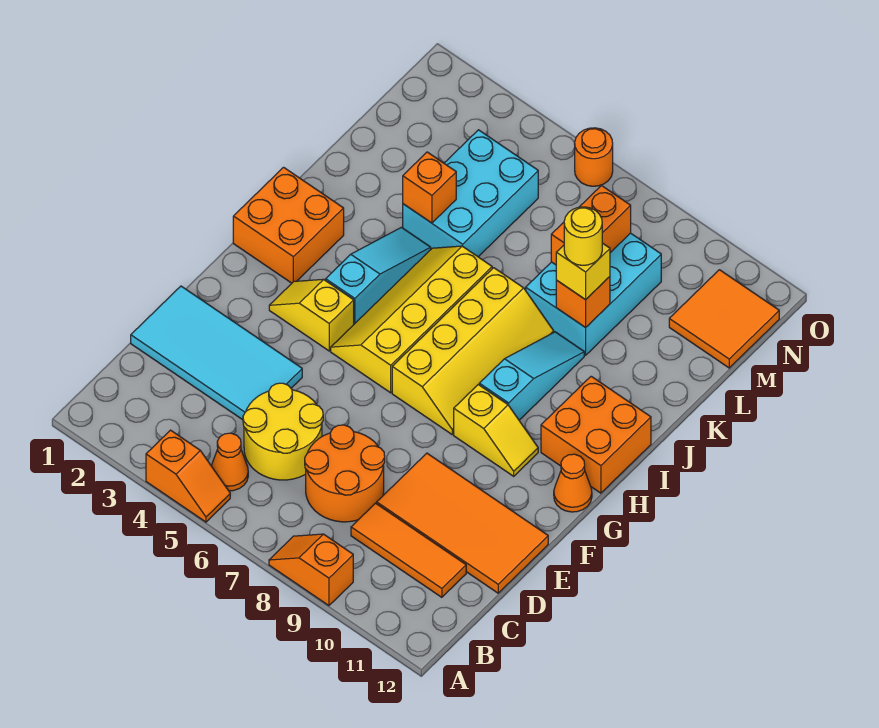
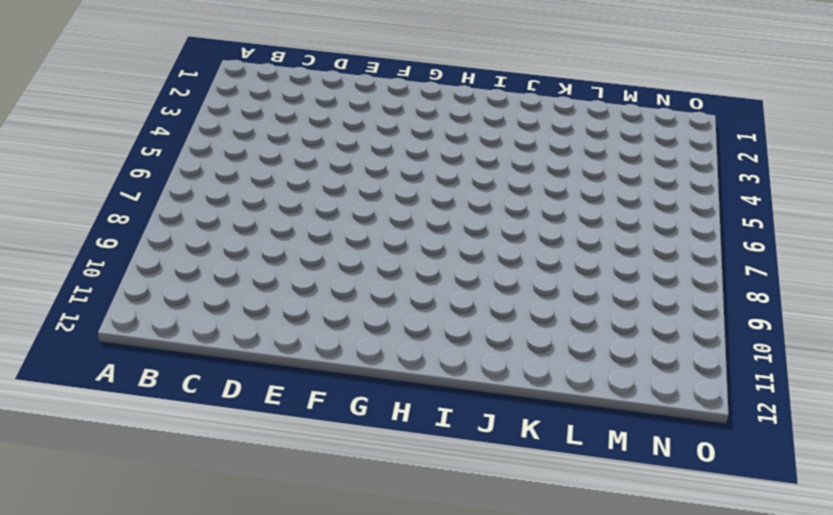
none -> orange 1x2 slope [146,430,230,522]
none -> orange 1x2 slope [269,534,353,606]
none -> orange 1x1 cone [211,433,248,491]

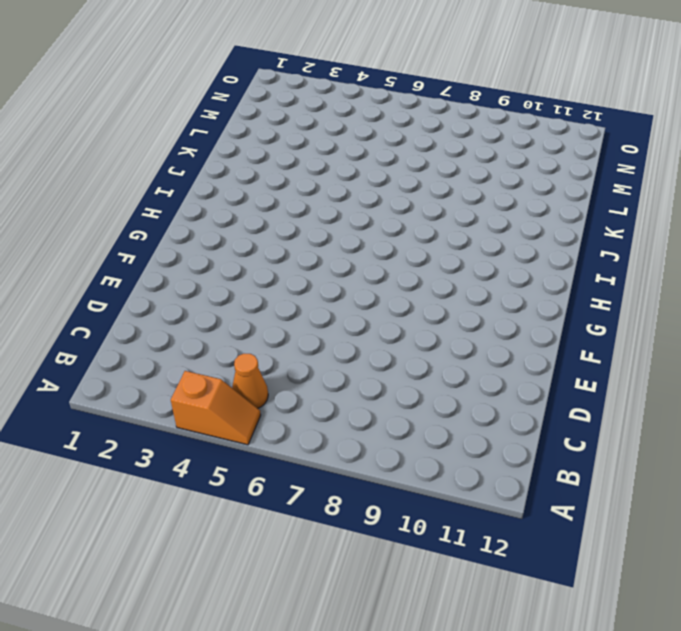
none -> orange 1x2 slope [269,534,353,606]
none -> yellow 2x2 round brick [243,383,323,480]
none -> orange 2x2 round brick [305,425,385,522]

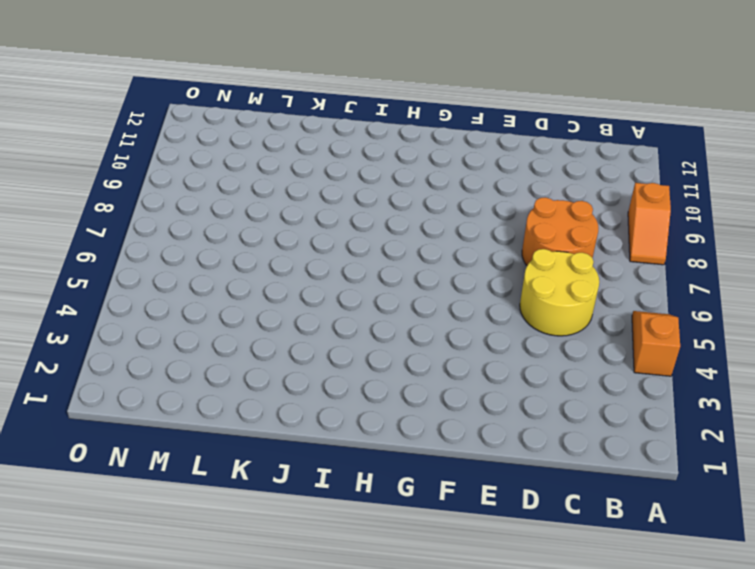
none -> orange 1x1 cone [211,433,248,491]
none -> orange 1x3 tile [351,503,466,597]
none -> cyan 2x4 tile [131,286,302,420]

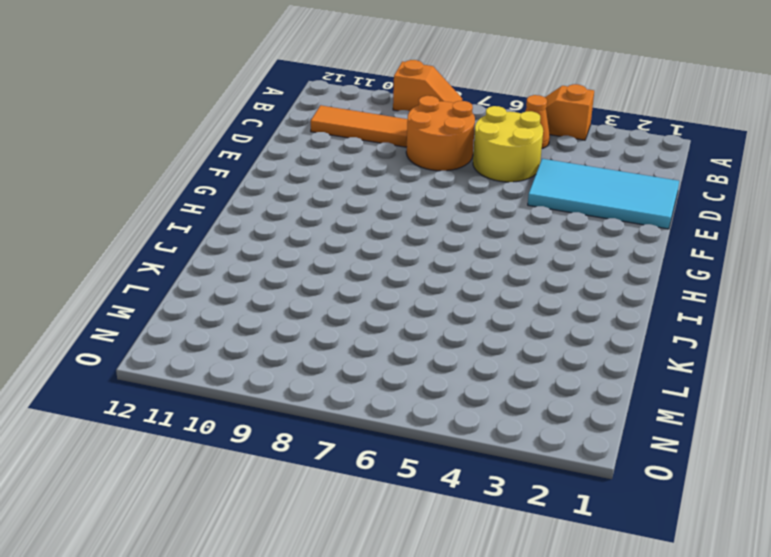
none -> orange 2x4 tile [377,453,548,593]
none -> yellow 1x2 slope [269,279,354,351]
none -> yellow 2x4 slope [331,246,492,393]

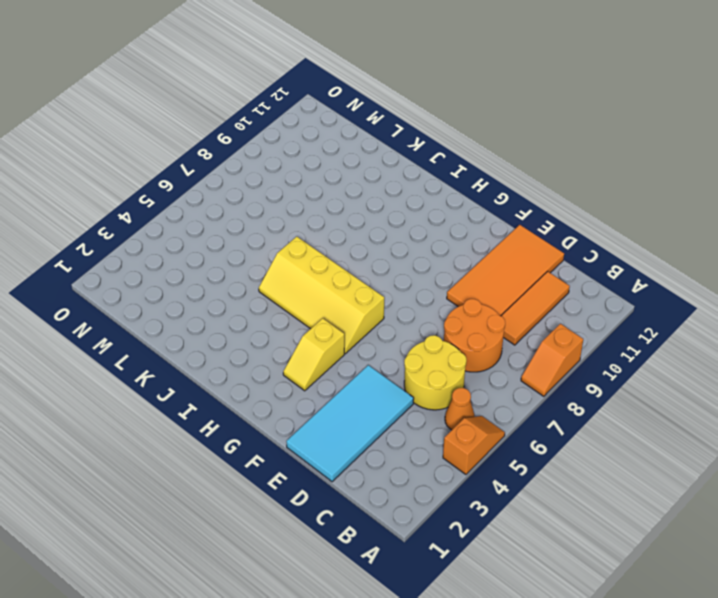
none -> yellow 2x4 slope [392,268,554,434]
none -> yellow 1x2 slope [454,385,538,476]
none -> orange 1x1 cone [554,454,592,512]

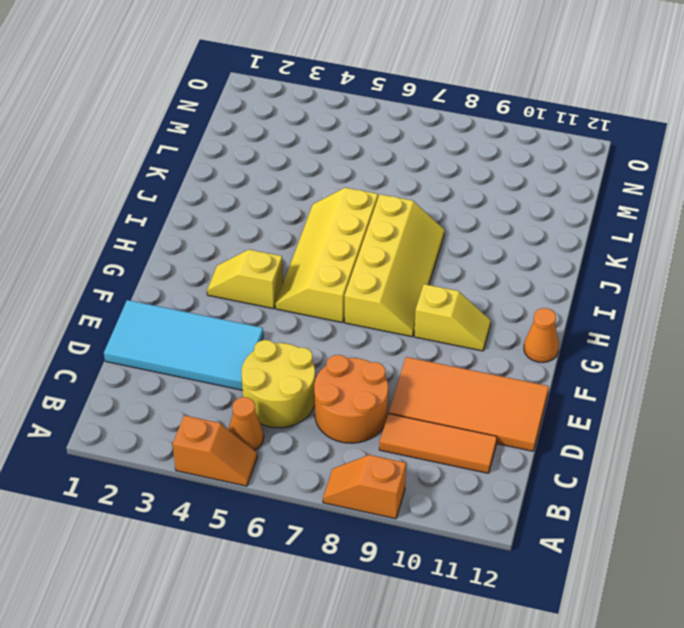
none -> orange 2x2 brick [233,167,344,283]
none -> cyan 1x3 slope [326,227,431,324]
none -> cyan 1x3 slope [479,332,584,420]

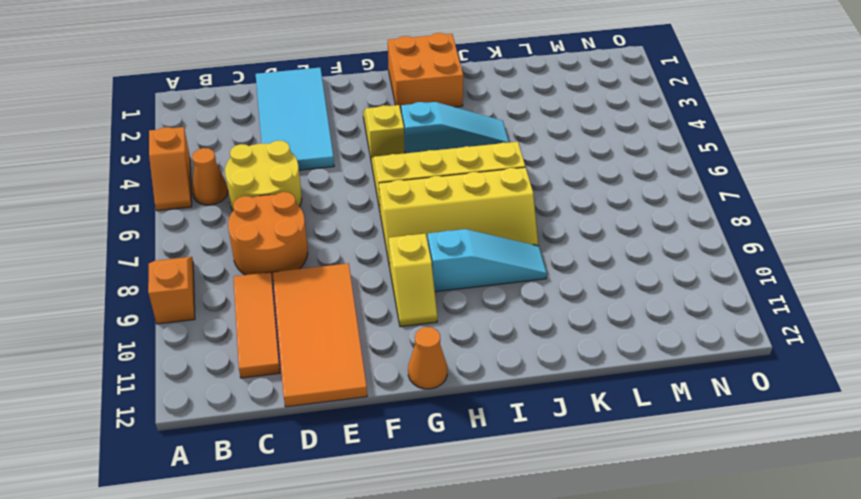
none -> orange 2x2 brick [541,376,651,493]
none -> cyan 2x3 brick [403,130,538,257]
none -> cyan 2x3 brick [526,233,661,355]

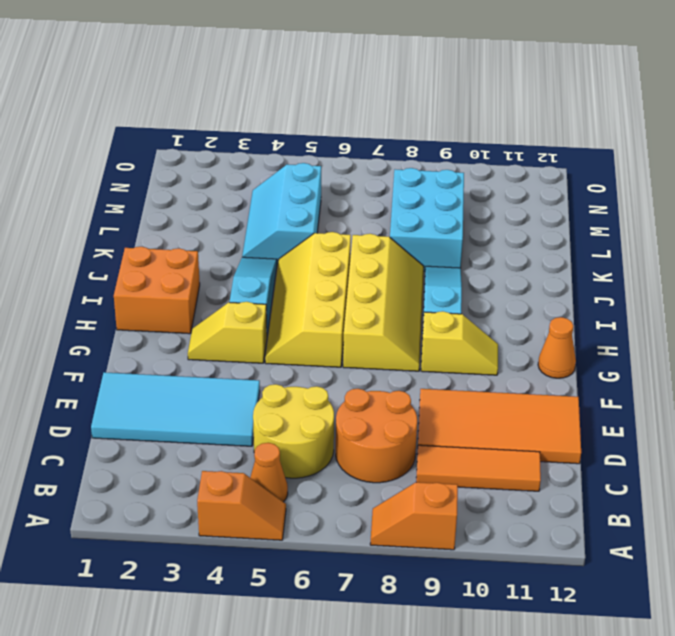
cyan 2x3 slope [242,163,321,264] -> cyan 2x3 brick [403,130,538,257]
none -> orange 2x2 brick [541,376,651,493]
none -> orange 2x2 tile [669,270,779,368]
none -> orange 1x1 round brick [575,128,613,186]

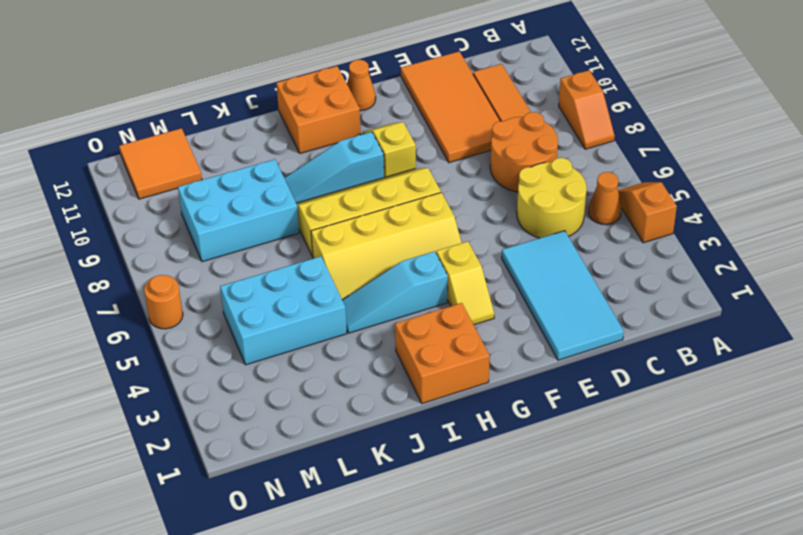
none -> orange 1x1 brick [403,152,456,223]
none -> orange 1x1 brick [556,277,610,328]
none -> orange 1x2 brick [551,186,631,265]

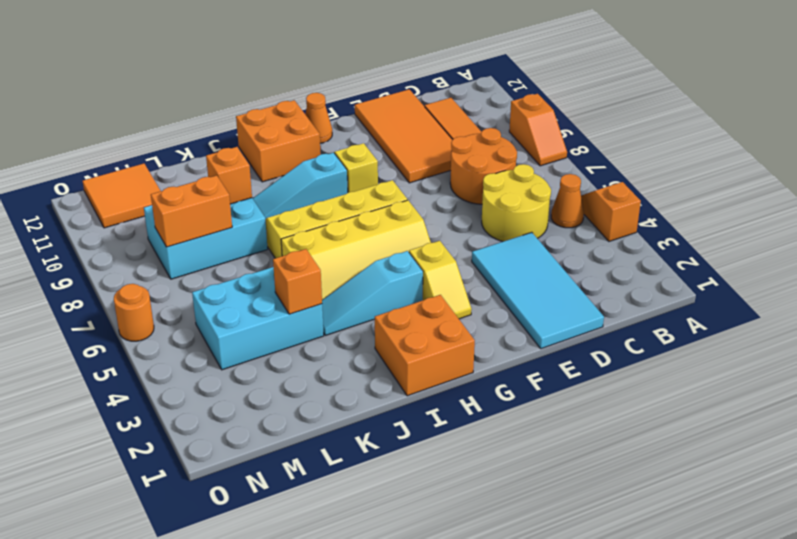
none -> yellow 1x1 brick [556,243,610,300]
none -> yellow 1x1 round brick [564,207,602,265]

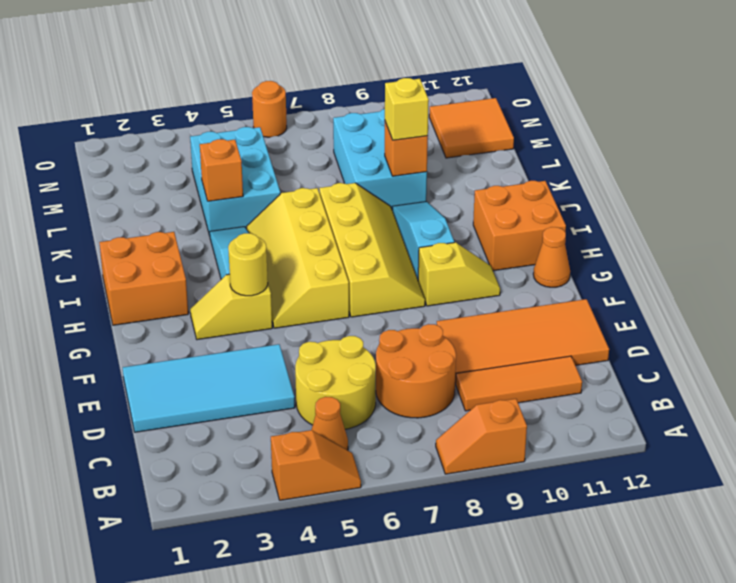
yellow 1x1 round brick [228,233,268,296] -> yellow 1x1 round brick moved to [564,207,602,265]
none -> orange 1x2 brick [551,186,631,265]

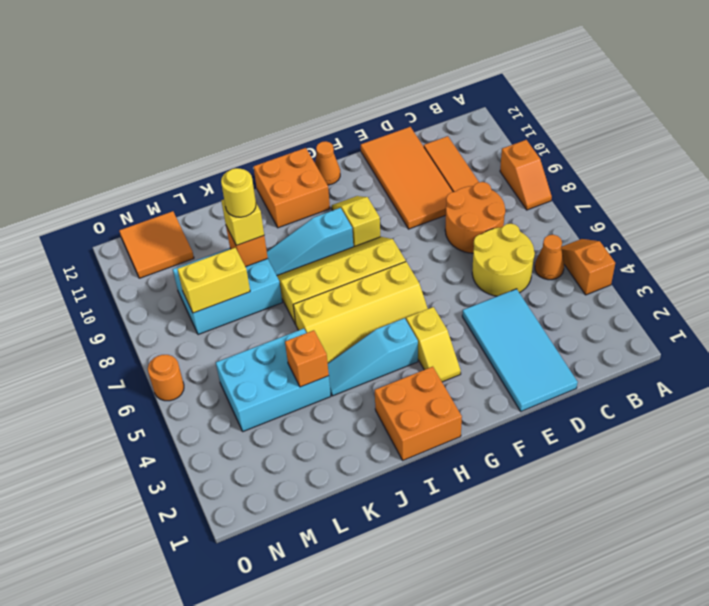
yellow 1x2 brick [178,248,250,313] -> orange 1x2 brick [551,186,631,265]

